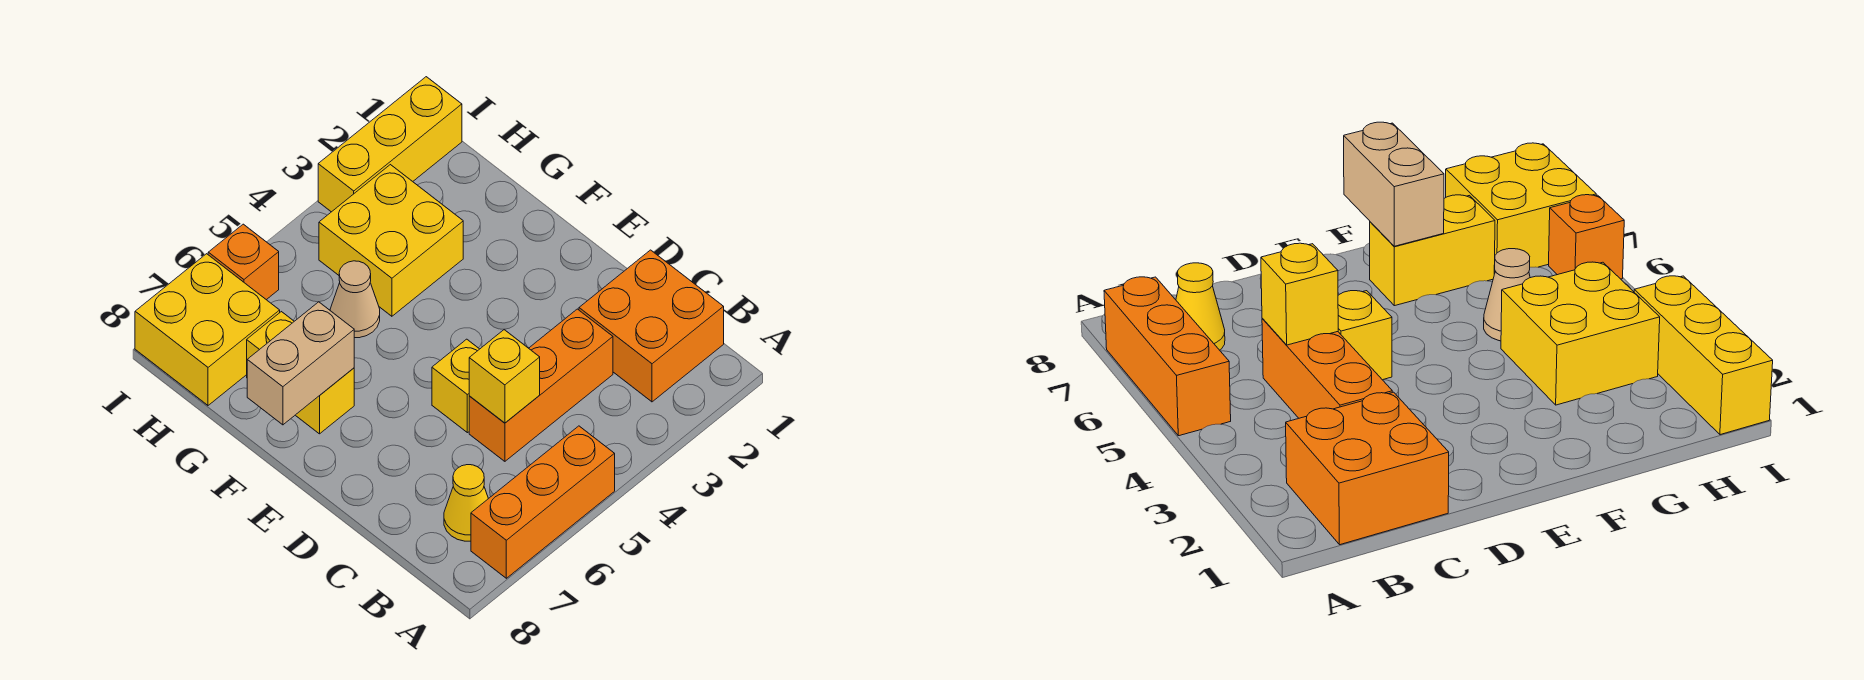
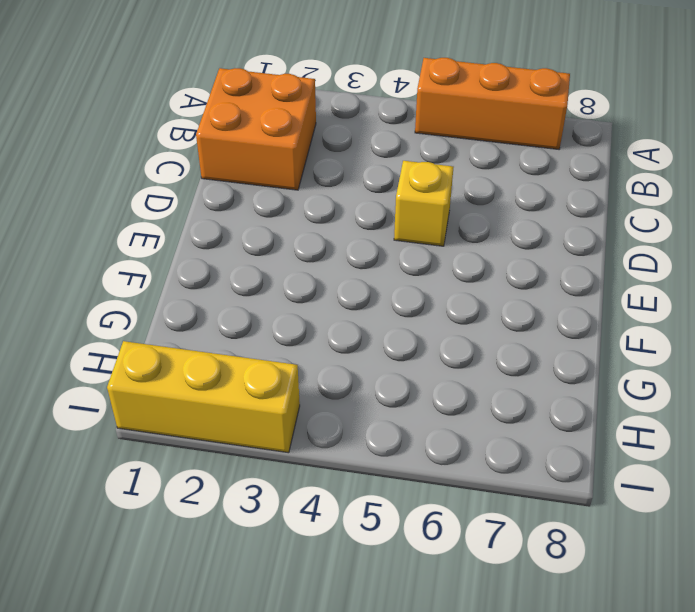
none -> yellow 1x1 cone [444,465,488,541]
none -> orange 1x3 brick [469,309,613,461]
none -> yellow 1x2 brick [247,312,354,434]

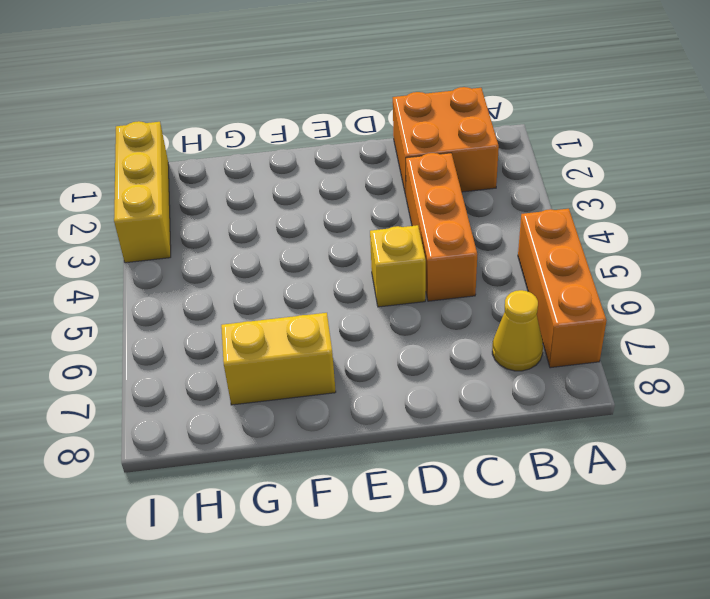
none -> yellow 2x2 brick [319,165,463,316]
none -> tan 1x1 cone [330,261,380,338]
none -> yellow 2x2 brick [135,254,280,405]

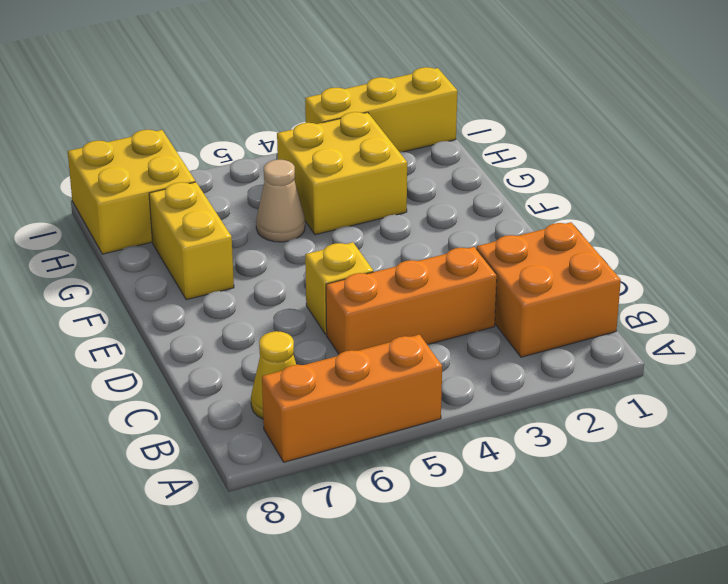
none -> orange 1x1 brick [208,224,279,300]
none -> yellow 1x1 brick [469,330,540,423]
none -> tan 1x2 brick [247,302,354,425]

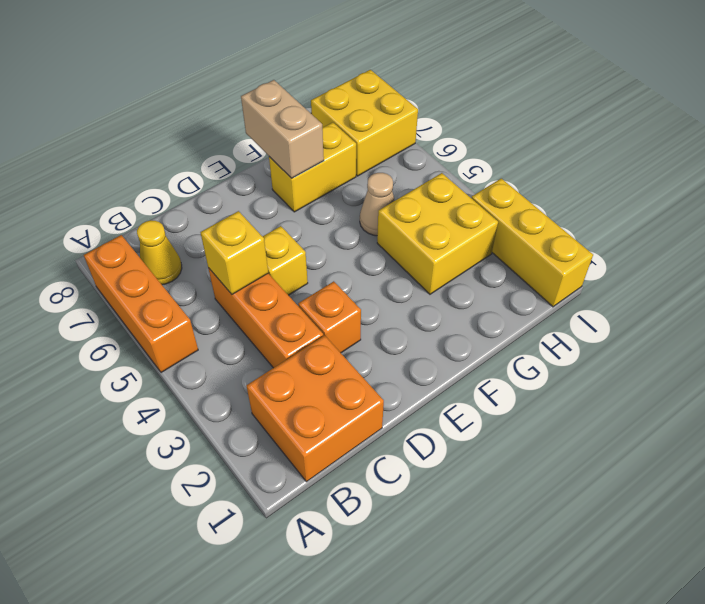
orange 1x1 brick [298,281,361,353] -> orange 1x1 brick moved to [208,224,279,300]

